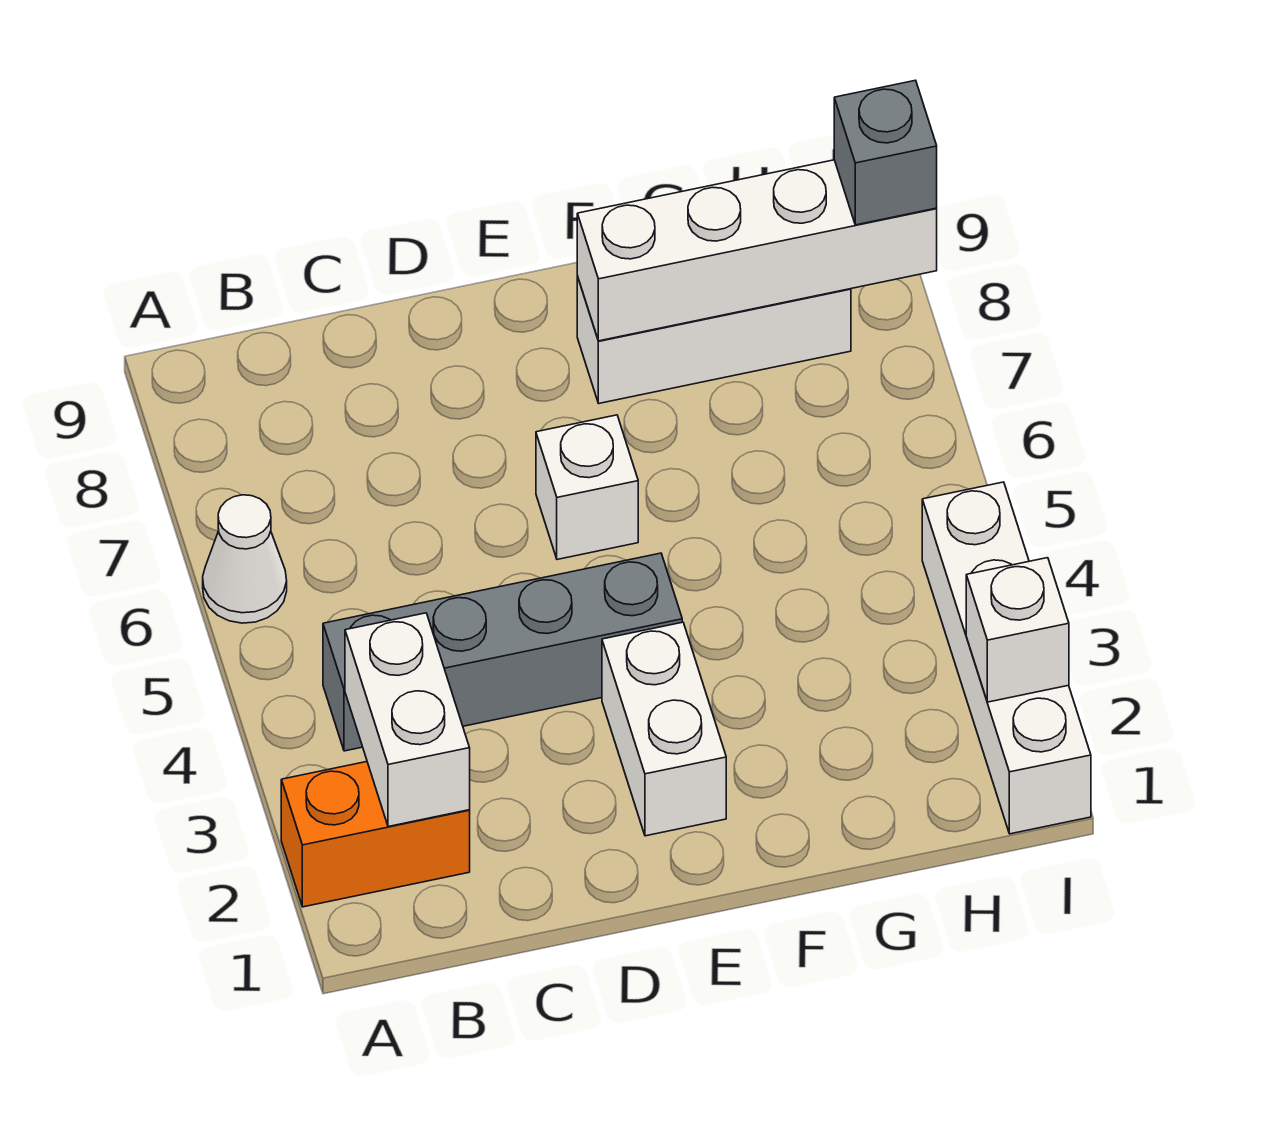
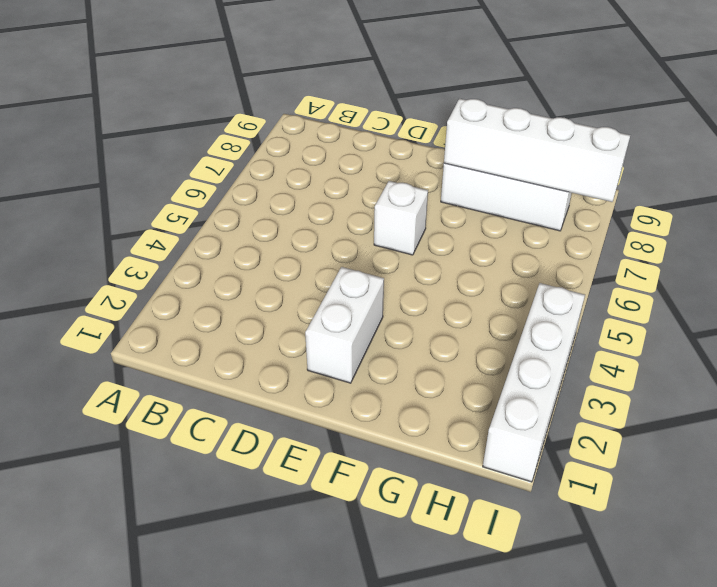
none -> orange 1x2 brick [281,762,470,907]
none -> white 1x1 cone [203,495,287,623]

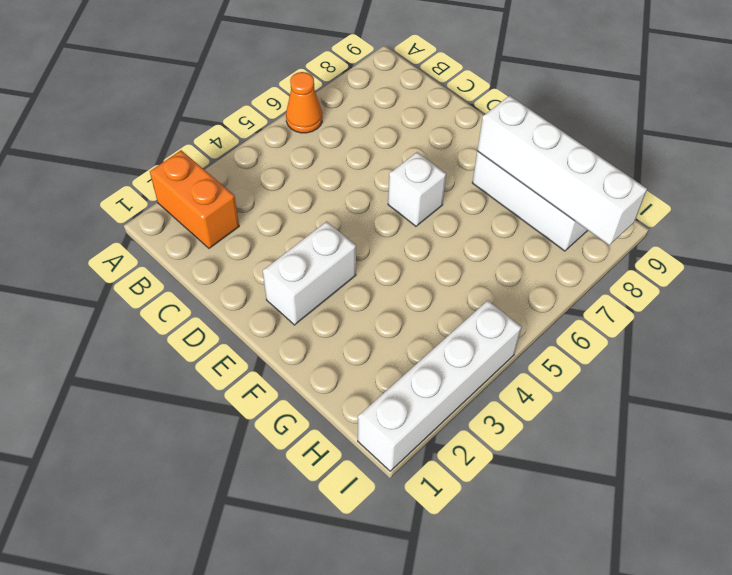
orange 1x1 cone [286,72,322,133] -> white 1x1 cone [203,495,287,623]
none -> grey 1x4 brick [323,553,682,751]
none -> white 1x2 brick [345,613,470,827]

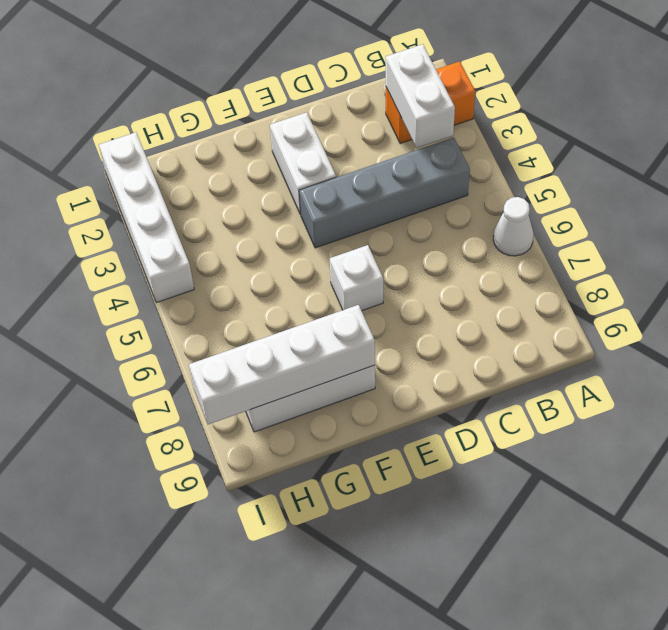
none -> white 1x1 brick [966,558,1069,702]
none -> grey 1x1 brick [834,80,937,225]

